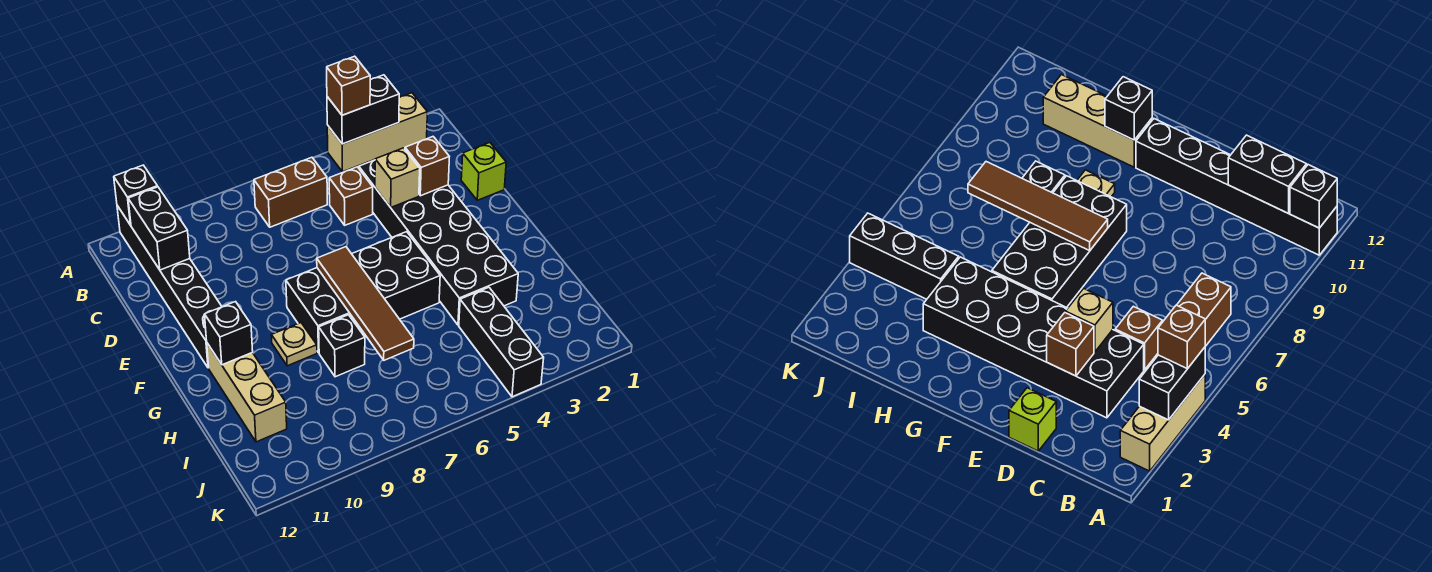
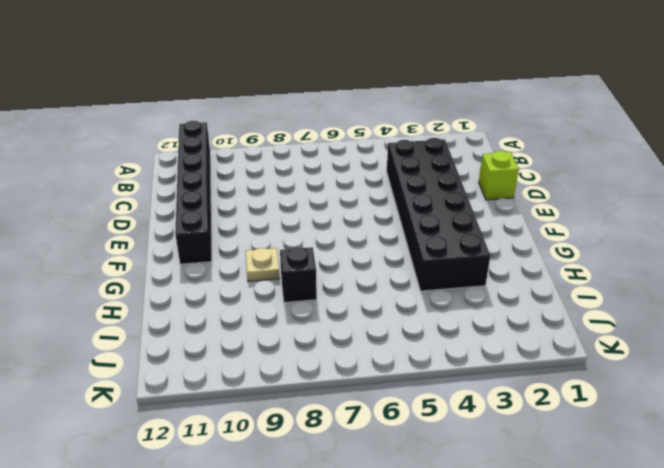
none -> tan 1x3 brick [327,93,427,172]
none -> brown 1x2 brick [254,157,327,227]
none -> brown 1x1 brick [329,167,373,225]

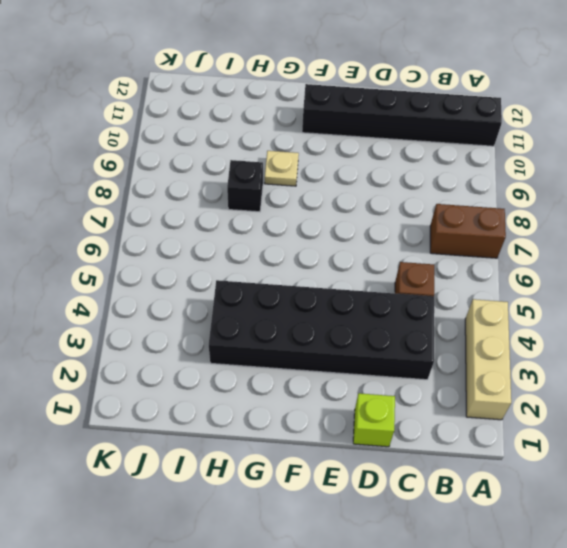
brown 1x2 brick [430,204,506,258] -> brown 1x2 brick turned to [254,157,327,227]
none -> black 2x4 brick [286,232,440,353]
none -> tan 1x3 brick [207,343,287,442]
none -> black 1x3 brick [459,287,544,397]

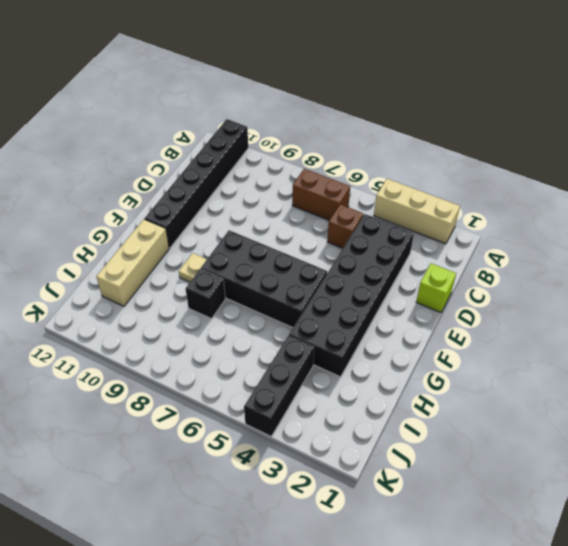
none -> black 1x2 brick [327,75,399,144]
none -> black 1x1 brick [114,165,158,225]
none -> black 1x2 brick [128,187,190,270]

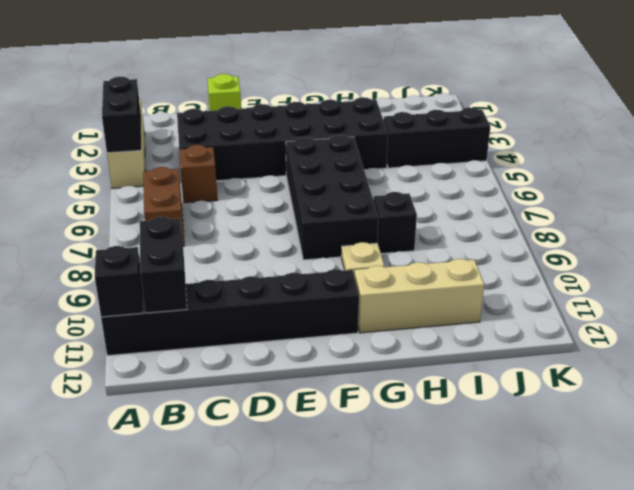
black 1x2 brick [140,217,187,313] -> black 1x2 brick turned to [128,187,190,270]
none -> brown 1x1 brick [405,137,449,196]
none -> tan 1x1 brick [375,148,420,207]
none -> brown 1x4 tile [317,247,414,360]

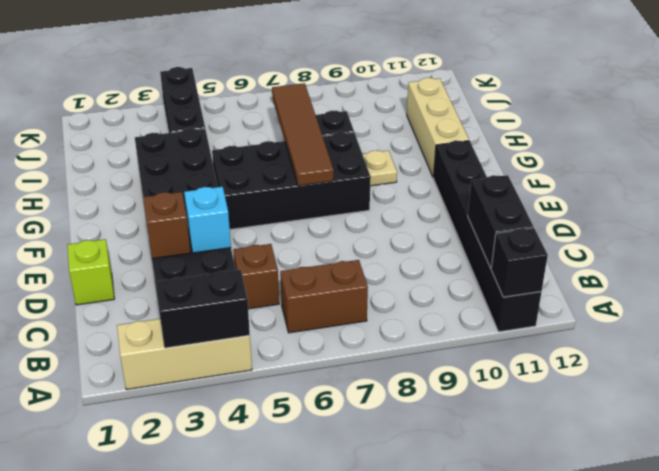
cyan 1x1 brick [184,187,231,253] -> tan 1x1 brick [375,148,420,207]
none -> black 1x1 brick [205,302,253,365]
none -> brown 1x1 brick [327,56,370,115]

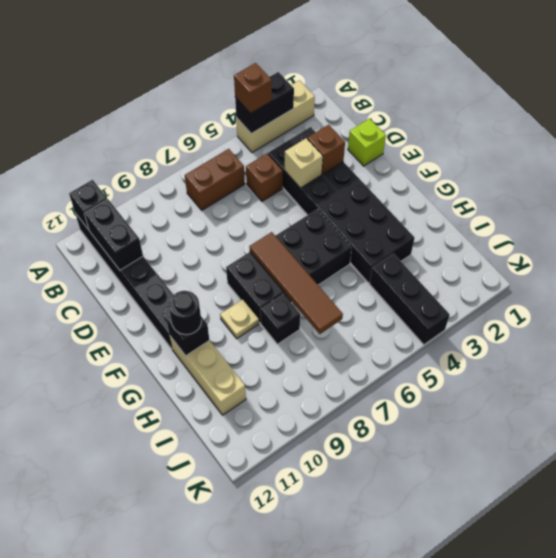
black 1x1 round brick [169,291,202,335] -> none

